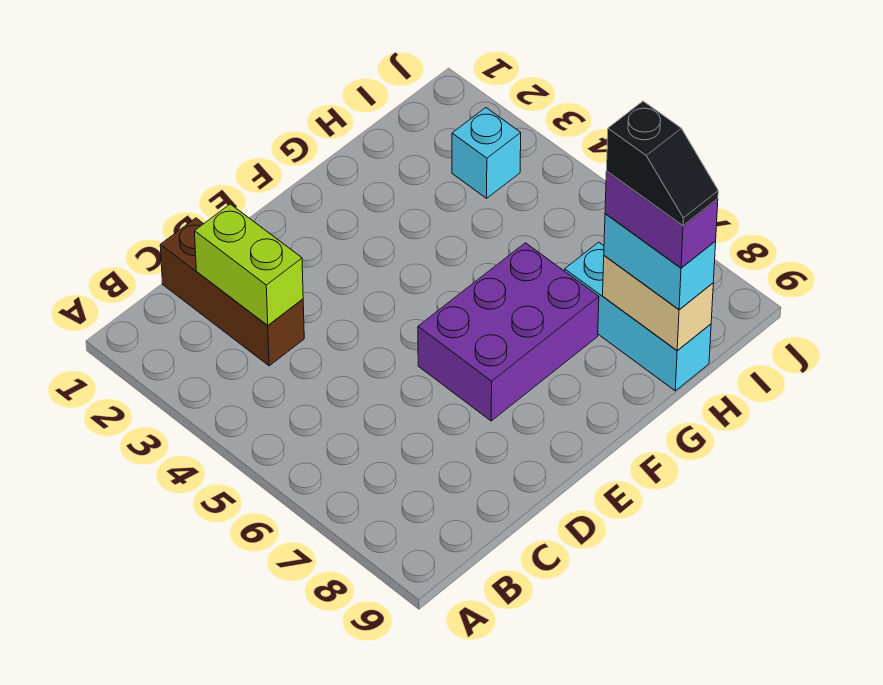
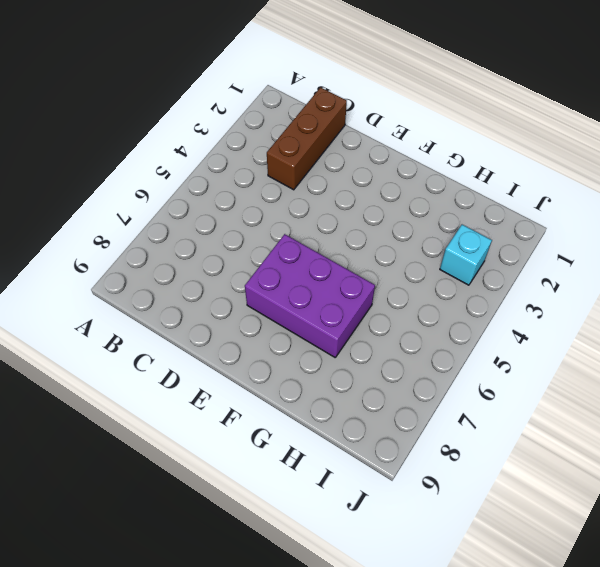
none -> cyan 1x3 brick [565,242,711,391]
none -> lime 1x2 brick [195,204,303,326]

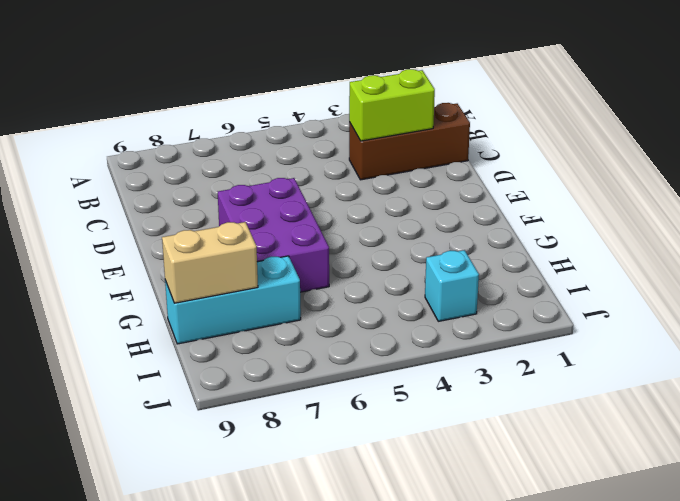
none -> cyan 1x2 brick [604,214,716,310]
none -> purple 1x2 brick [605,172,718,268]

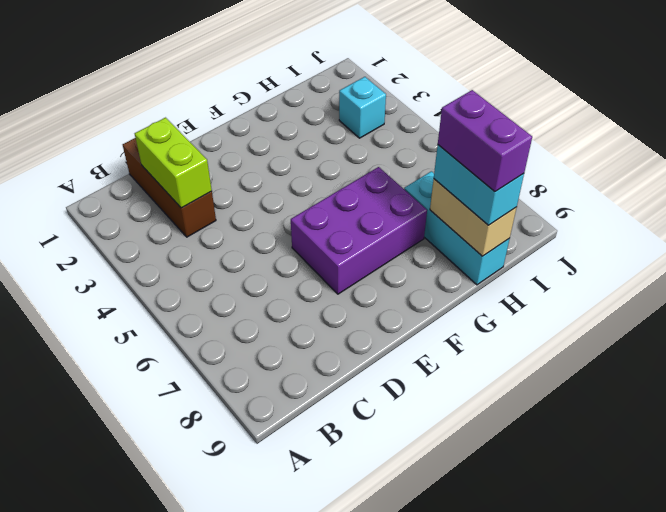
none -> black 1x2 slope [606,101,718,226]

